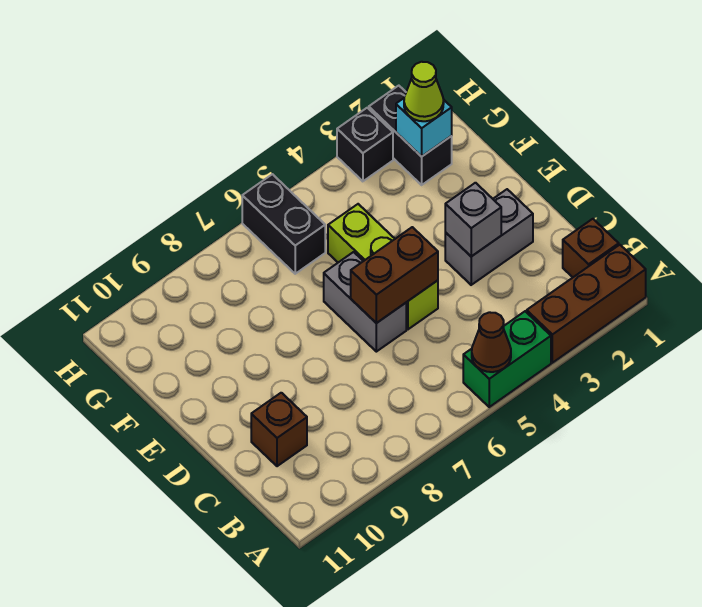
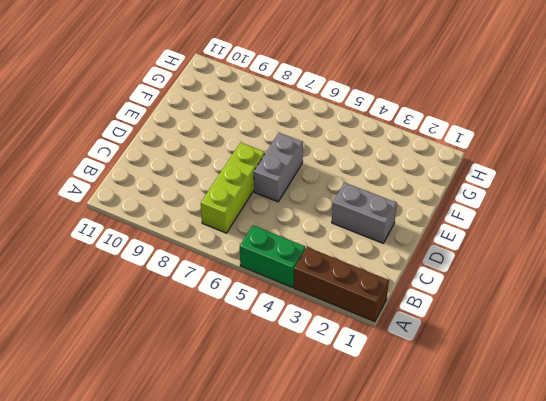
lime 1x3 brick [201,143,265,233] -> lime 1x3 brick moved to [328,204,438,329]
none -> brown 1x1 brick [563,219,619,277]
none -> brown 1x1 brick [251,393,307,466]
none -> black 1x2 brick [369,86,452,185]

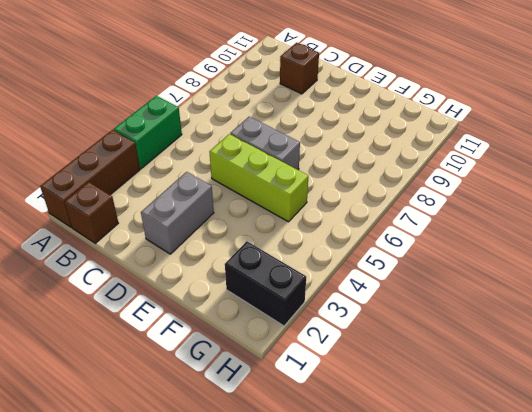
none -> black 1x2 brick [242,174,325,274]
none -> black 1x1 brick [337,108,393,181]
none -> brown 1x1 cone [472,312,511,372]

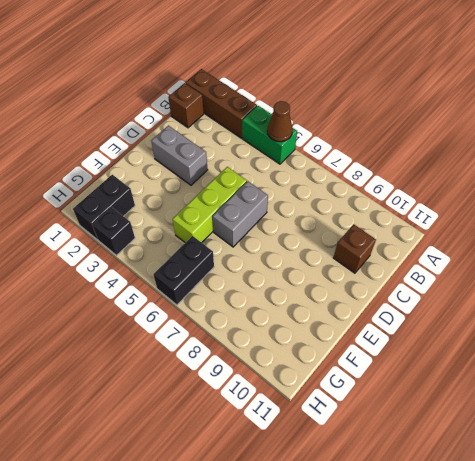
none -> grey 1x1 brick [445,183,501,256]
none -> brown 1x2 brick [351,227,438,323]
none -> cyan 1x1 brick [396,98,452,157]

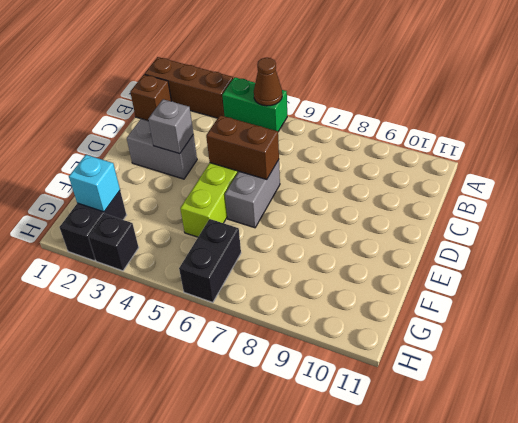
none -> brown 1x1 brick [251,393,307,466]
none -> lime 1x1 cone [404,62,444,121]

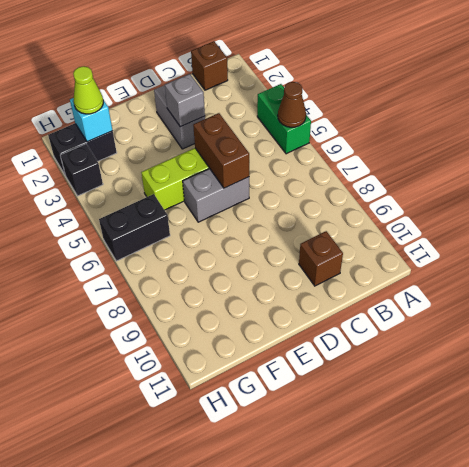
none -> brown 1x3 brick [527,245,646,363]

